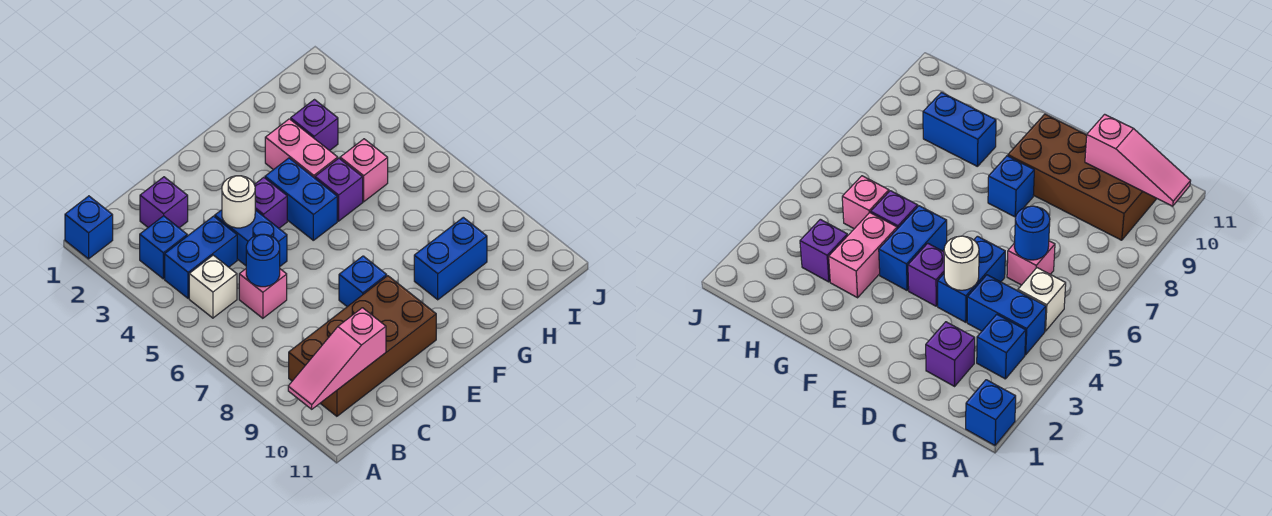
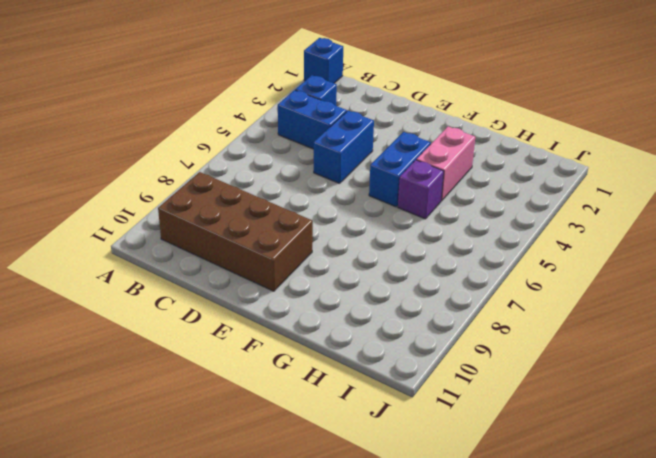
none -> white 1x1 brick [189,255,237,318]
none -> purple 1x1 brick [140,177,188,228]
none -> pink 1x1 brick [239,269,287,318]

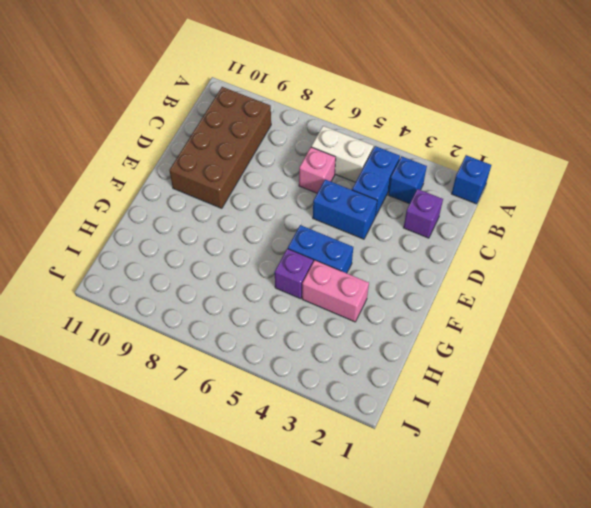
white 1x2 brick [311,126,374,182] -> white 1x1 brick [189,255,237,318]
none -> purple 1x1 brick [254,177,287,228]
none -> blue 1x1 brick [339,256,387,307]
none -> blue 1x2 brick [414,217,487,300]

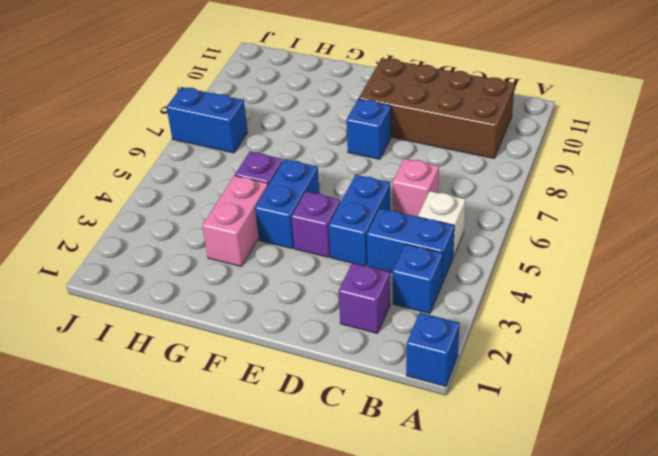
blue 1x2 brick [166,87,248,153] -> blue 1x2 brick moved to [414,217,487,300]
none -> purple 1x1 brick [291,100,338,151]
none -> pink 1x1 brick [340,139,388,202]
none -> pink 1x3 slope [288,308,386,409]

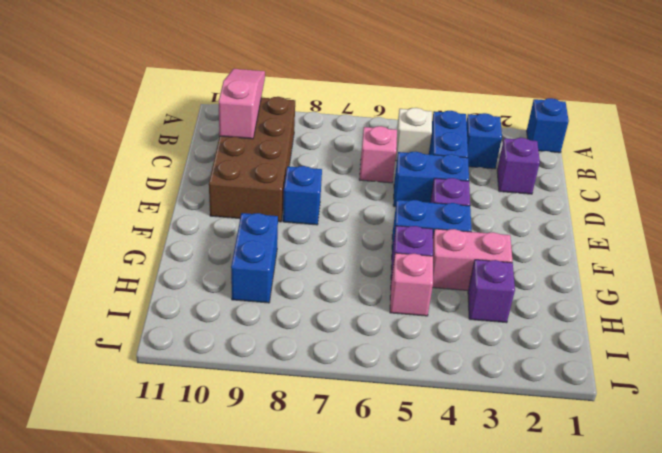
none -> blue 1x1 round brick [246,234,280,287]
none -> white 1x1 round brick [222,176,255,228]

